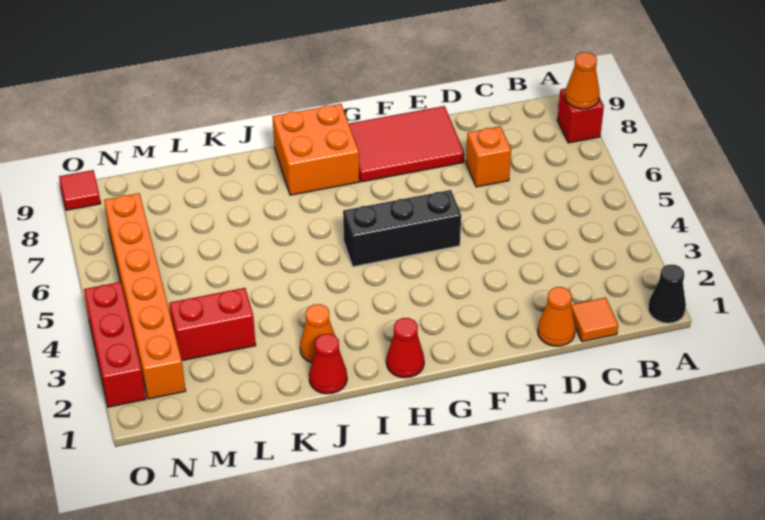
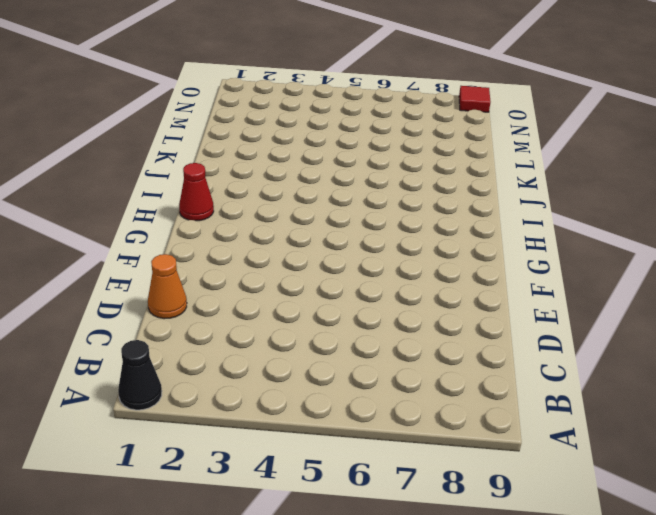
none -> red 1x1 brick [557,88,604,143]
none -> orange 1x1 tile [571,297,618,342]
none -> orange 1x1 brick [466,126,511,187]

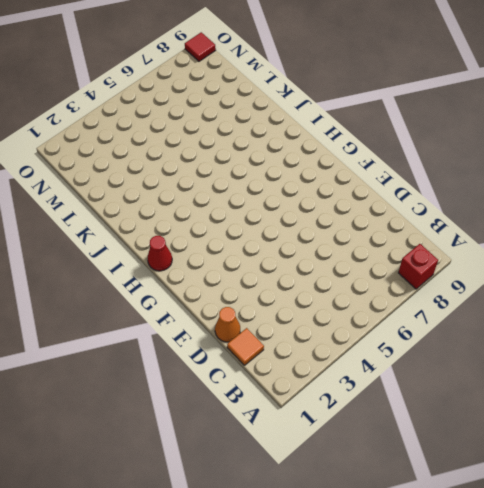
none -> black 1x1 cone [648,265,686,323]
none -> orange 1x1 brick [466,126,511,187]
none -> red 2x3 tile [349,106,464,182]

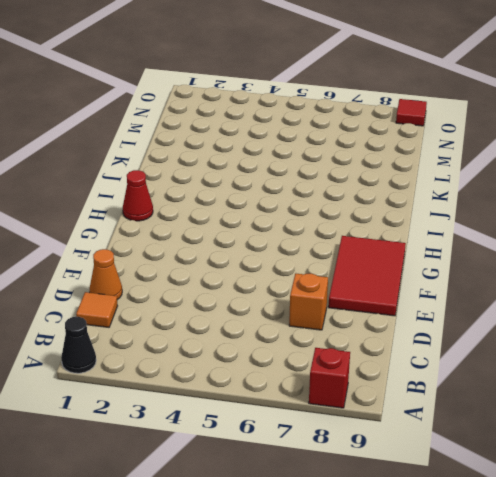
none -> black 1x3 brick [343,190,461,267]
none -> orange 2x2 brick [273,104,359,195]
none -> red 1x1 cone [309,334,347,394]

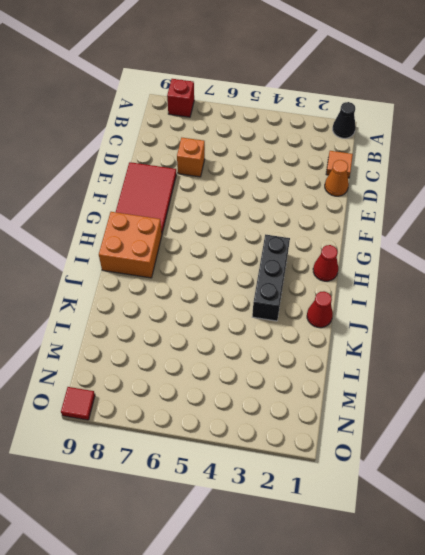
black 1x3 brick [252,234,290,321] -> black 1x3 brick moved to [343,190,461,267]
none -> orange 1x1 cone [300,304,335,363]
none -> red 1x2 brick [169,288,256,361]
none -> orange 1x6 brick [104,193,186,399]

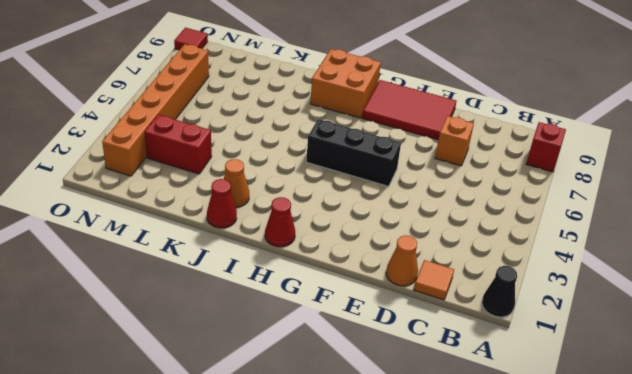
none -> red 1x3 brick [84,282,146,407]
none -> orange 1x1 cone [565,52,600,109]

